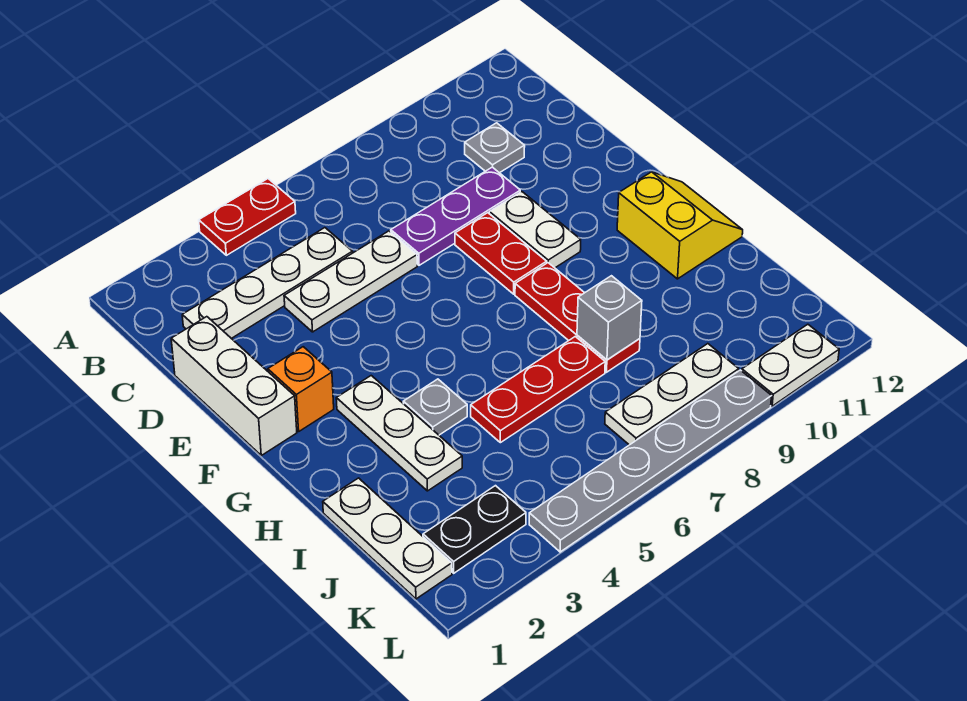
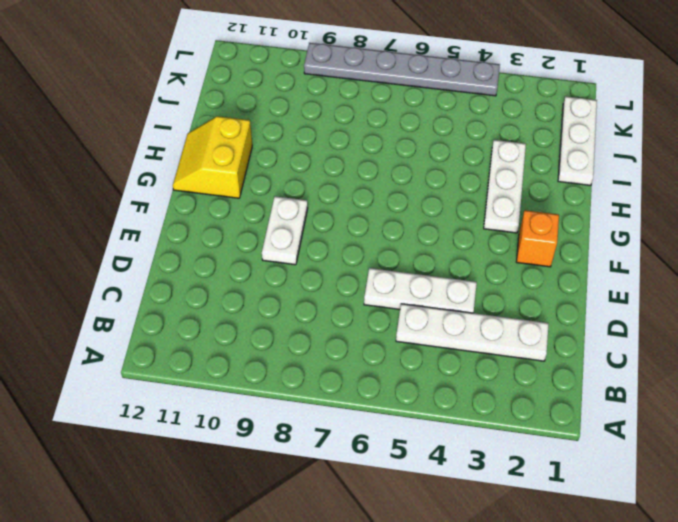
none -> red 1x2 plate [199,179,296,255]
none -> grey 1x1 plate [465,123,525,173]
none -> white 1x3 brick [171,317,297,455]

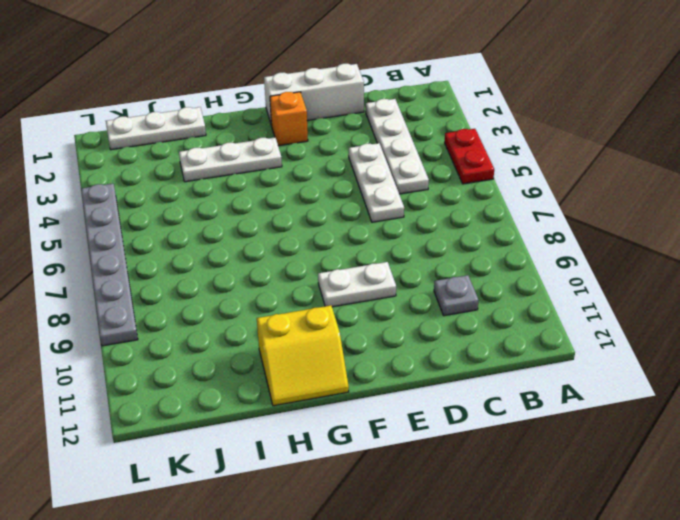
none -> purple 1x3 plate [391,167,520,265]
none -> red 1x2 plate [455,213,547,294]
none -> red 1x3 plate [515,263,640,372]

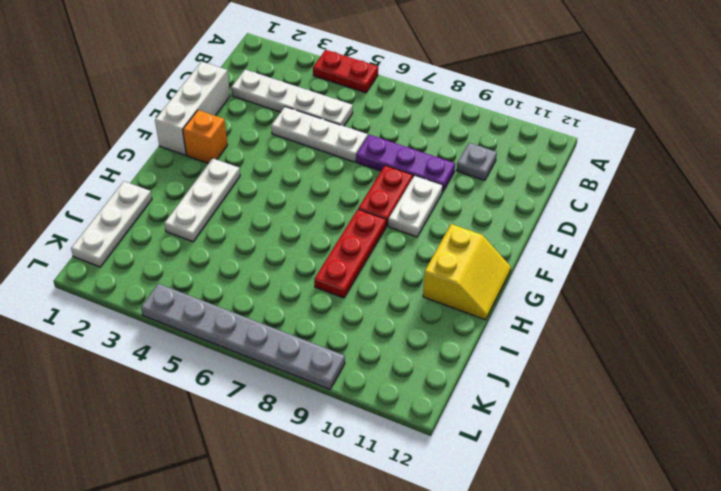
none -> grey 1x1 plate [403,379,467,435]
none -> red 1x3 plate [471,337,605,443]
none -> black 1x2 plate [423,486,526,573]

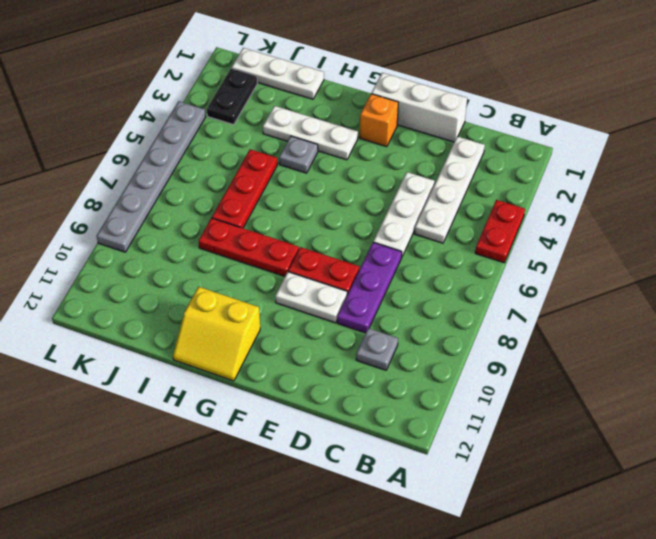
none -> white 1x3 plate [605,344,739,445]
none -> white 1x2 plate [742,324,839,406]
none -> grey 1x1 brick [577,276,642,360]

